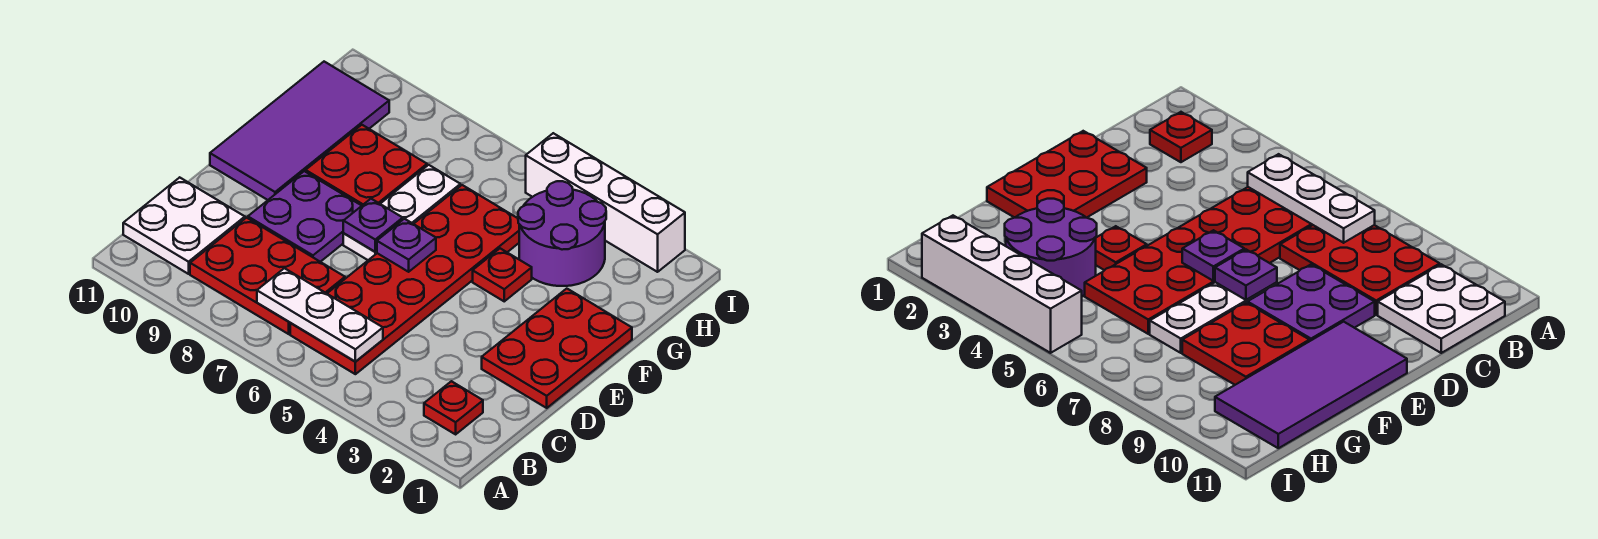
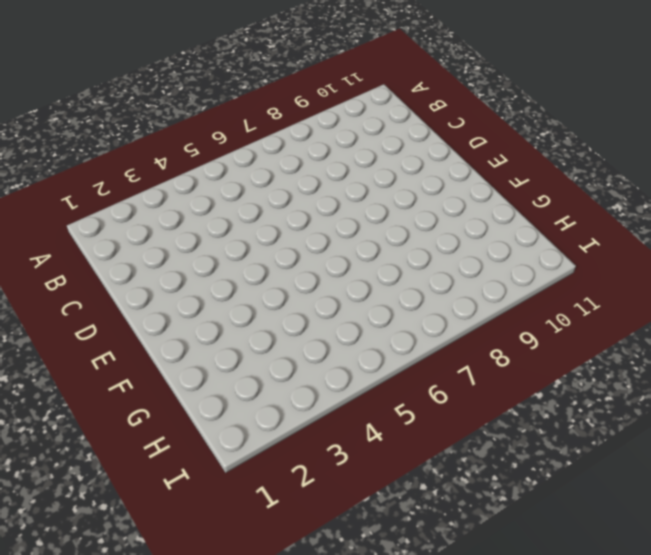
none -> red 1x1 plate [424,381,483,434]
none -> red 2x6 plate [290,185,519,374]
none -> red 2x3 plate [190,218,345,334]

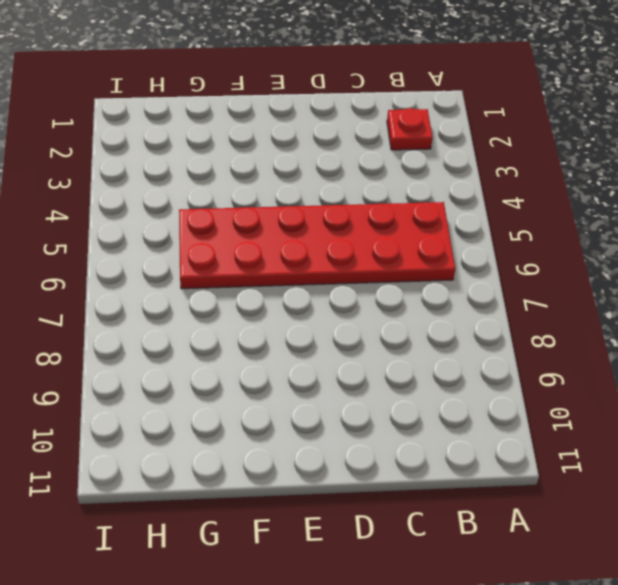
none -> red 2x3 plate [190,218,345,334]
none -> white 2x2 plate [123,177,245,274]
none -> red 2x3 plate [482,289,632,408]

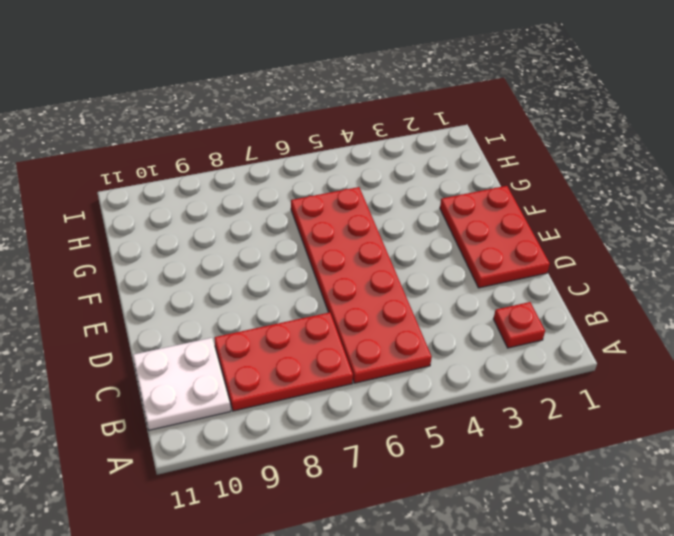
none -> purple 2x2 plate [248,171,362,262]
none -> white 1x3 plate [343,165,460,260]
none -> purple 2x4 tile [210,62,389,200]

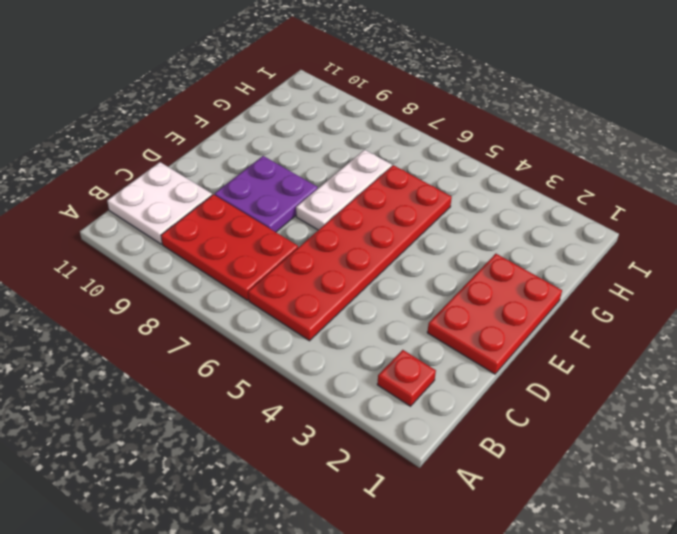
none -> purple 2x4 tile [210,62,389,200]
none -> red 1x1 plate [473,248,532,301]
none -> red 2x2 plate [306,125,427,205]

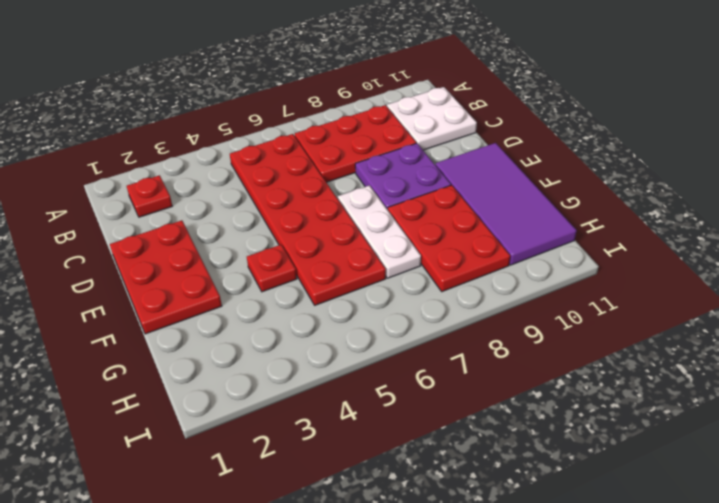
red 2x3 plate [388,185,510,292] -> red 2x2 plate [306,125,427,205]
none -> purple 2x2 round brick [518,181,606,286]
none -> white 1x4 brick [526,133,685,272]
none -> white 1x3 plate [257,268,383,362]

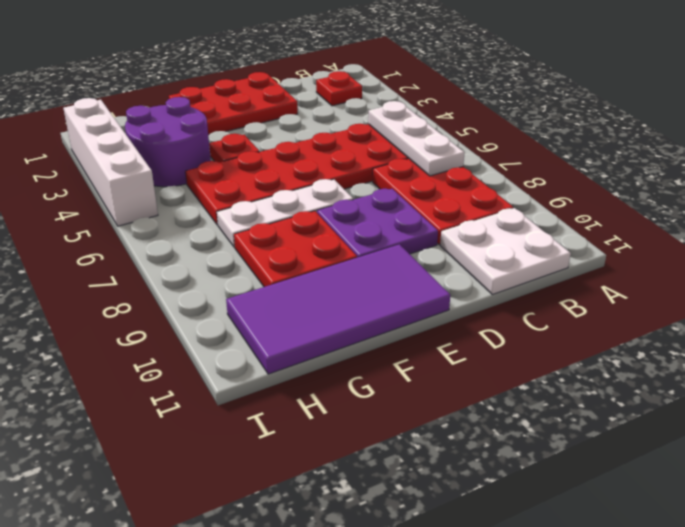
none -> purple 1x1 plate [377,219,436,272]
none -> purple 1x1 plate [343,199,403,252]

